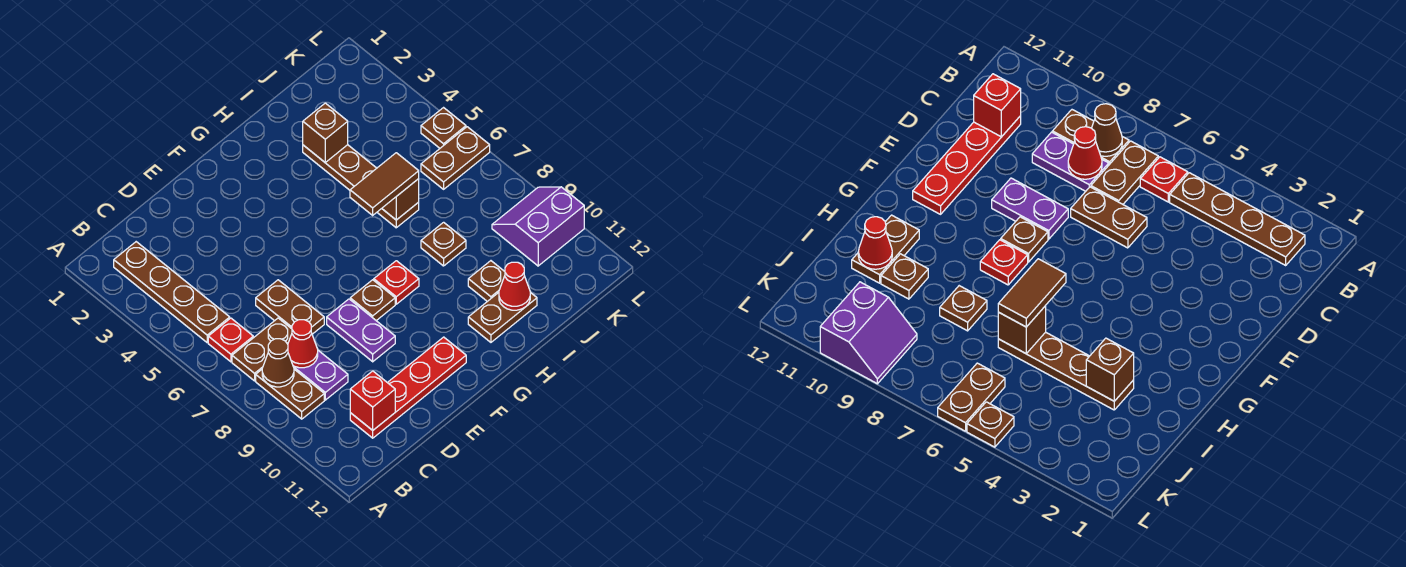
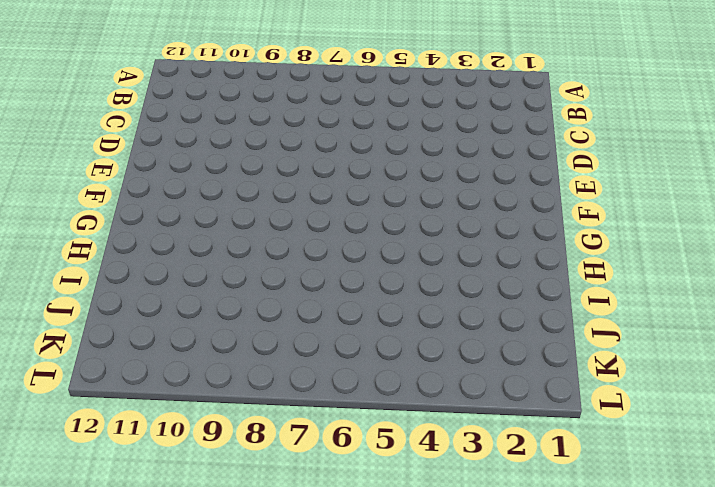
none -> brown 1x4 plate [114,242,230,342]
none -> red 1x1 plate [208,318,253,362]
none -> brown 1x2 plate [232,318,292,381]

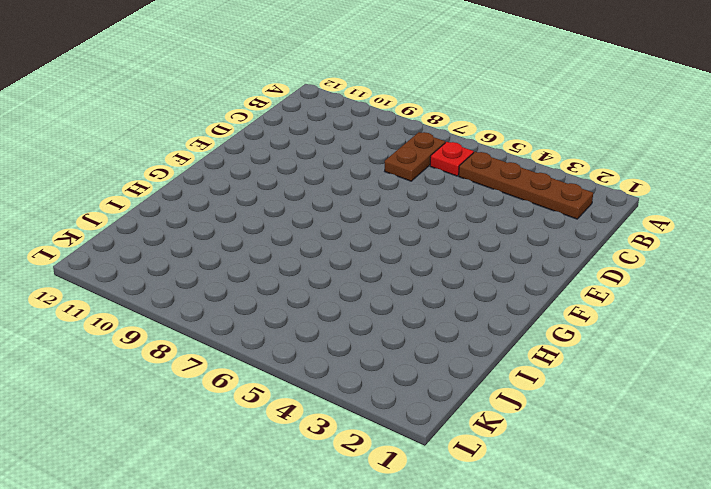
none -> brown 1x2 plate [256,369,324,419]
none -> purple 1x2 plate [293,351,348,400]
none -> red 1x4 plate [350,337,466,438]

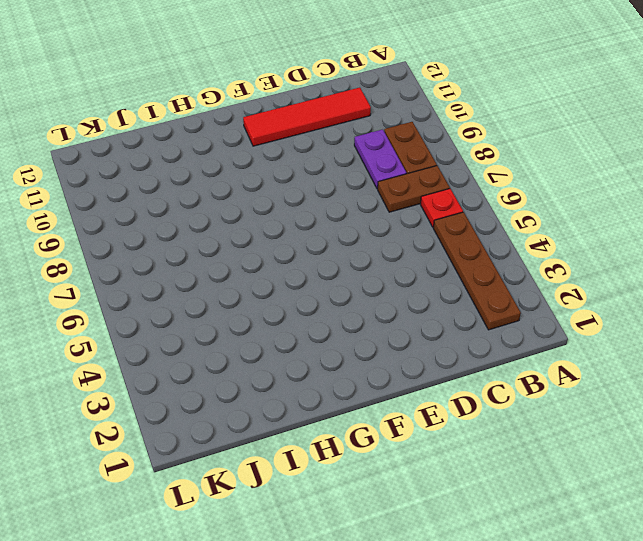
red 1x4 tile [243,88,371,146] -> red 1x4 plate [350,337,466,438]
none -> brown 1x2 plate [256,280,324,334]
none -> purple 1x2 plate [327,299,395,362]
none -> brown 1x1 plate [350,280,395,321]

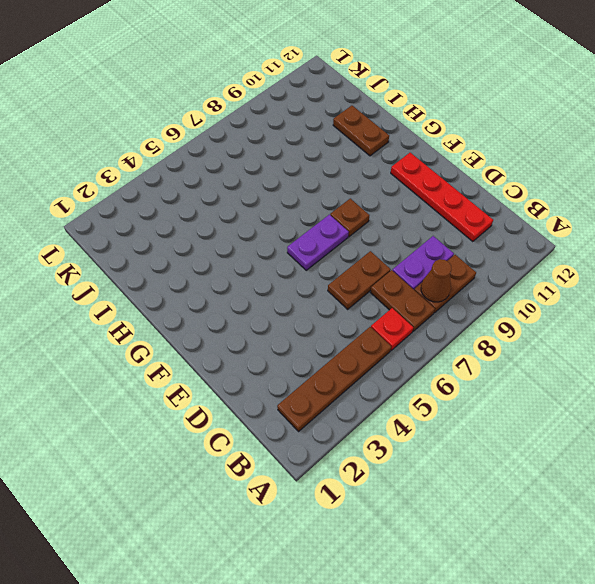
purple 1x2 plate [287,215,349,270] -> purple 1x2 plate moved to [327,299,395,362]
none -> red 1x1 plate [374,261,419,304]
none -> brown 1x4 plate [303,145,419,228]
none -> brown 1x1 plate [421,222,466,266]

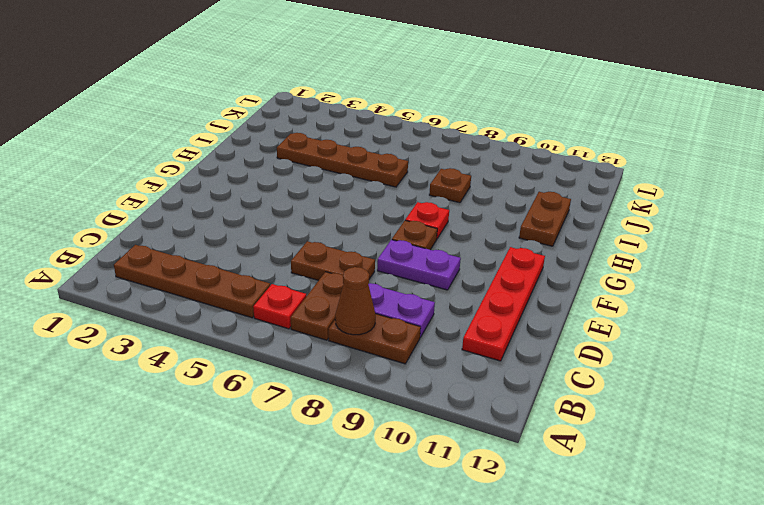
none -> brown 1x1 plate [468,261,505,301]
none -> brown 1x2 plate [421,127,490,189]
none -> purple 2x2 slope [492,187,584,266]

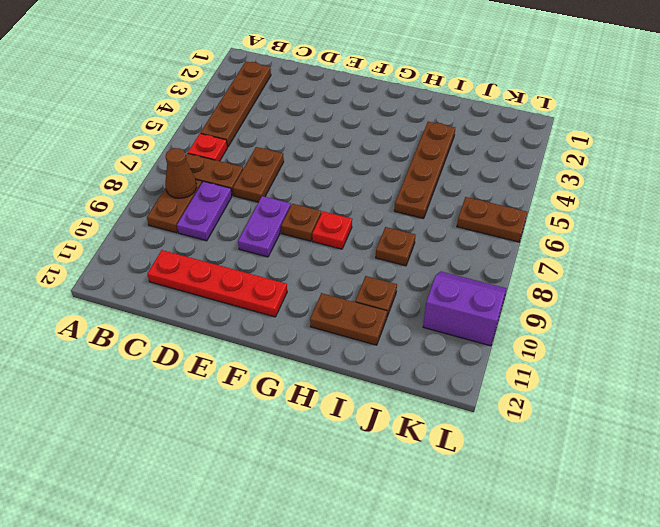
none -> brown 1x1 plate [421,108,466,148]
none -> red 1x1 cone [288,320,318,368]
none -> red 1x1 brick [350,371,395,430]

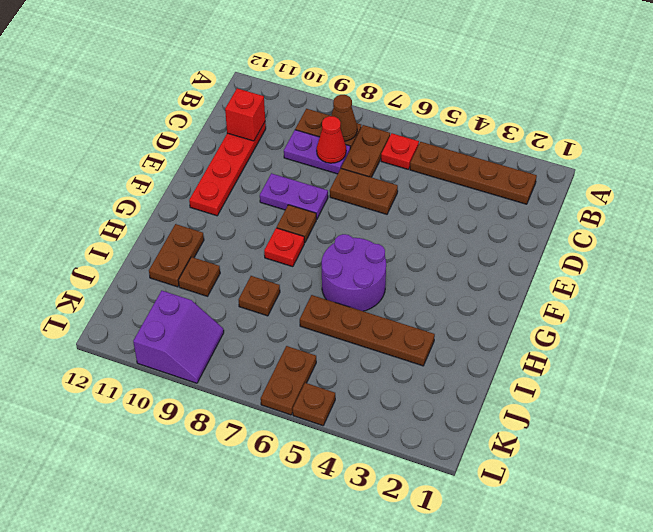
purple 2x2 round brick [322,234,386,311] -> none
none -> brown 1x1 brick [303,103,348,162]
none -> brown 1x1 brick [382,179,419,220]
none -> red 1x1 cone [499,262,530,310]

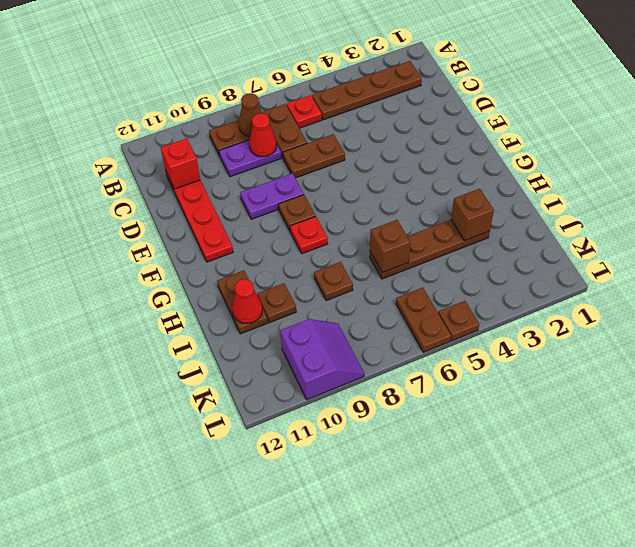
none -> brown 1x2 tile [350,153,419,215]

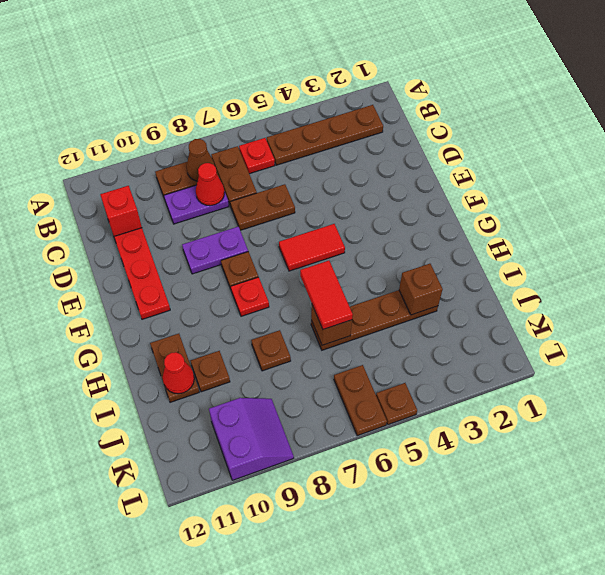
red 1x2 tile [279,224,345,271] -> none
red 1x2 tile [300,261,353,329] -> brown 1x2 tile [350,153,419,215]

